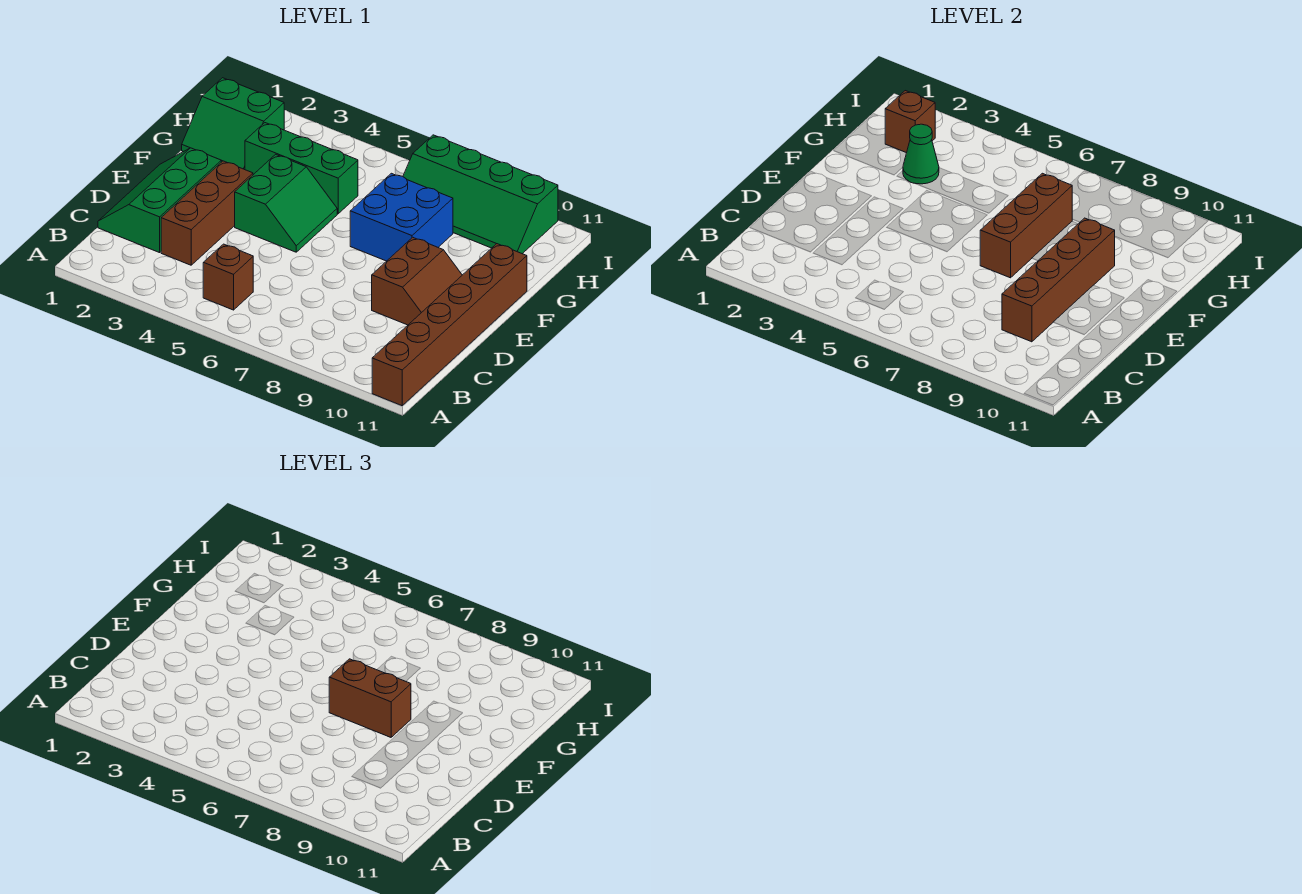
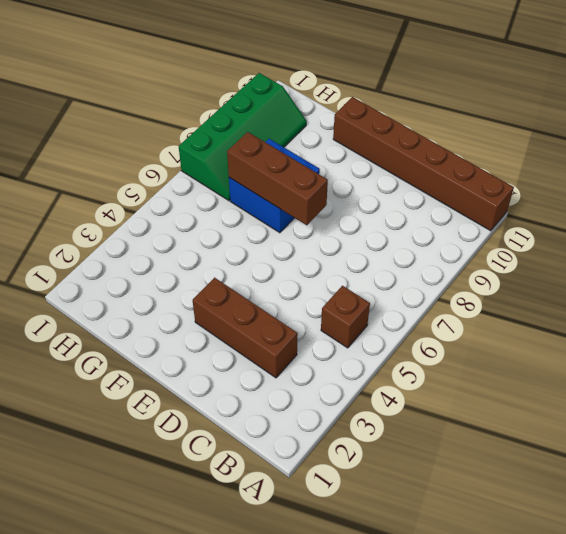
none -> green 2x3 slope [98,148,221,253]
none -> brown 2x2 slope [372,237,462,325]
none -> green 2x2 slope [235,154,337,252]

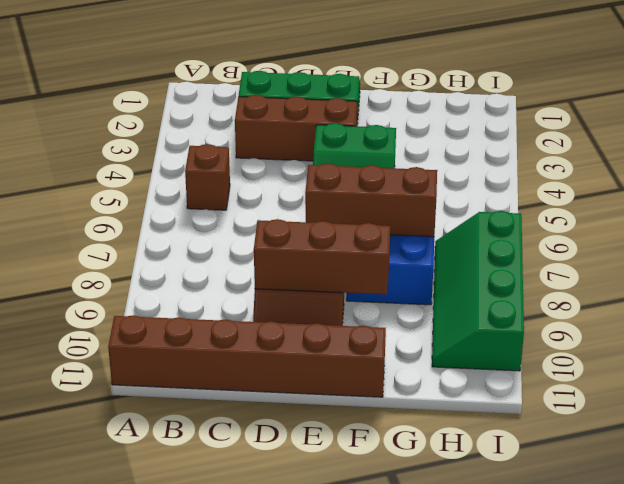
brown 1x3 brick [254,219,390,294] -> brown 1x4 brick [1002,218,1115,342]
none -> green 2x2 slope [182,78,284,170]
none -> green 1x3 brick [245,123,358,214]
none -> green 1x1 cone [903,124,939,184]

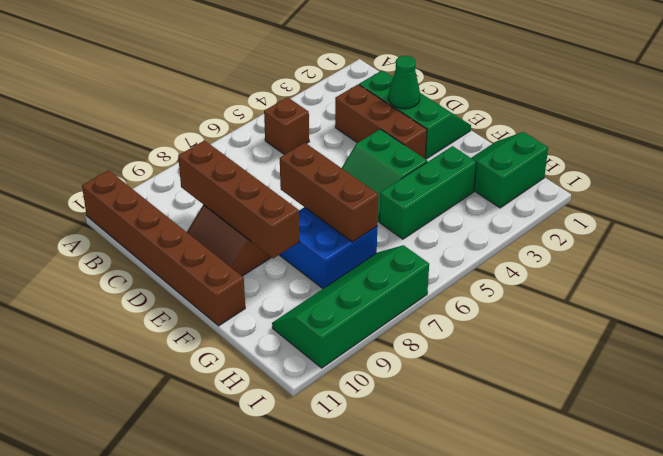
green 1x1 cone [389,56,420,108] -> green 1x1 cone moved to [903,124,939,184]
none -> brown 1x1 brick [885,91,935,153]
none -> brown 1x2 brick [329,659,411,737]

